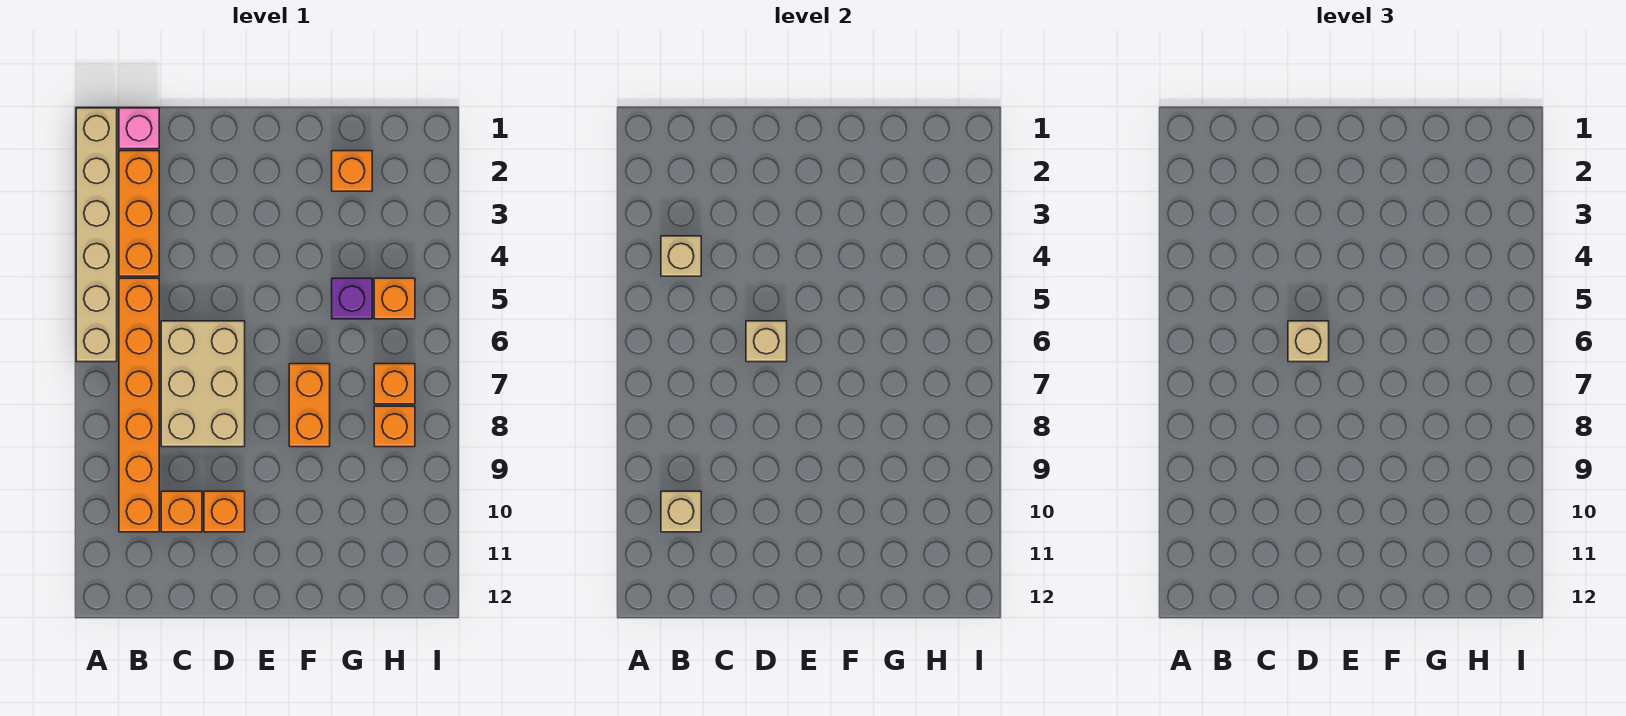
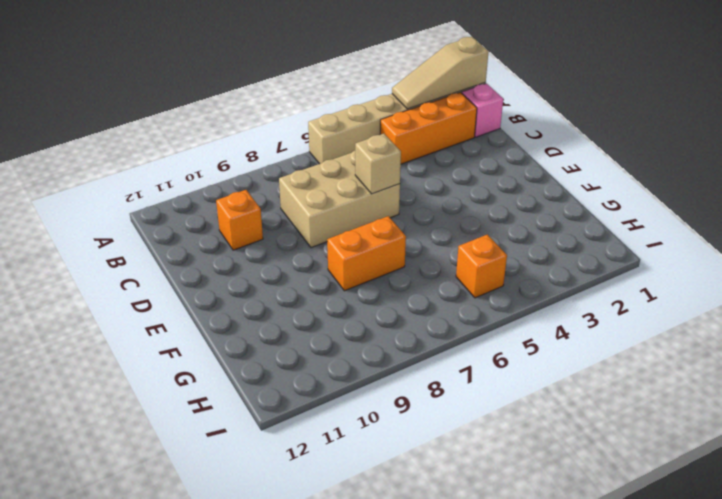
tan 1x3 slope [392,37,489,109] -> none
none -> orange 1x6 brick [119,278,159,532]
none -> orange 1x1 brick [204,491,245,532]
none -> orange 1x1 brick [332,151,372,191]

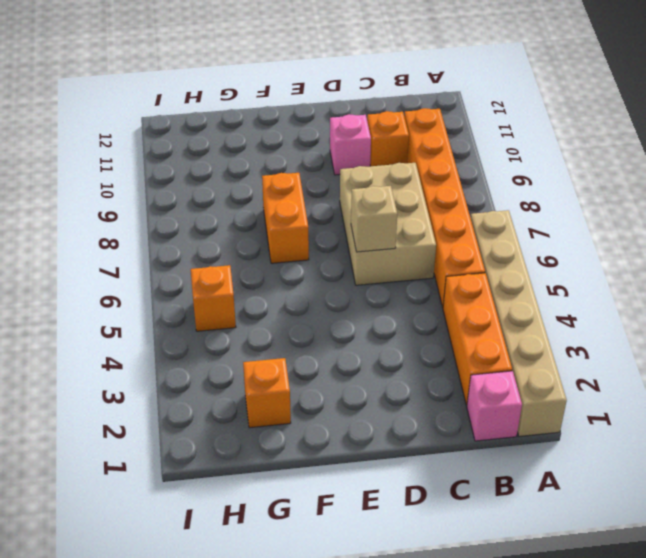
pink 1x1 brick [330,114,371,175] -> orange 1x1 brick [204,491,245,532]
none -> purple 1x1 brick [332,278,372,319]
none -> orange 1x1 brick [374,364,415,404]
none -> orange 1x1 brick [374,406,415,447]

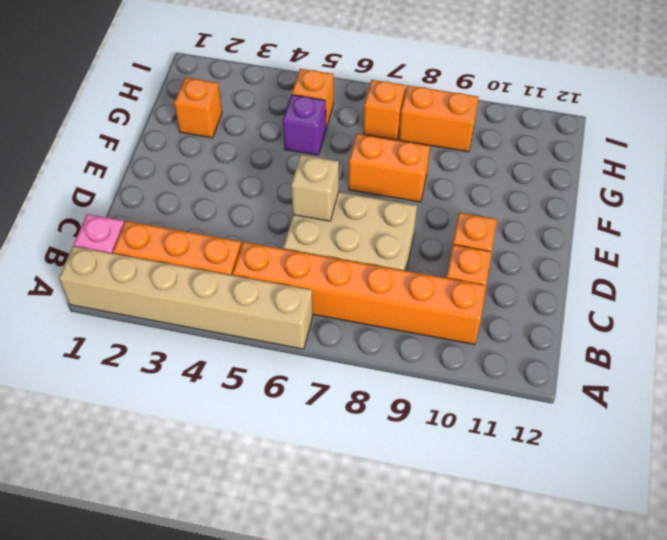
orange 1x2 brick [399,86,479,152] -> orange 1x1 brick [374,406,415,447]
none -> tan 1x1 brick [661,236,701,276]
none -> tan 1x1 brick [661,491,701,532]
none -> tan 1x1 brick [1288,321,1329,362]

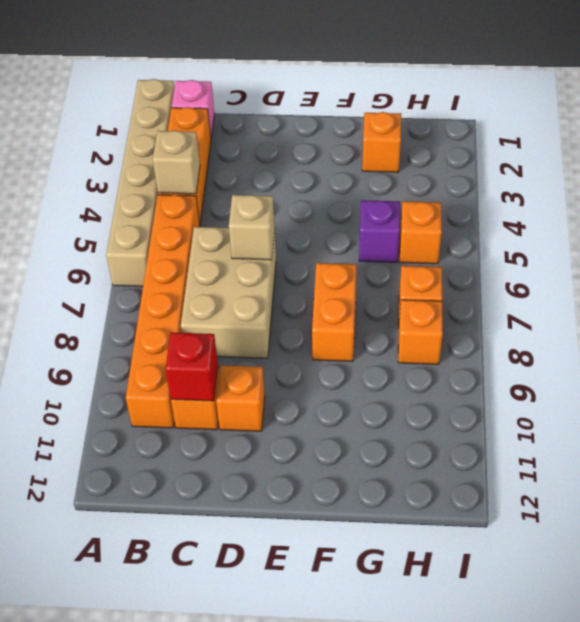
red 1x1 brick [165,332,218,401] -> none
none -> tan 1x1 brick [661,491,701,532]
none -> tan 1x1 brick [1288,321,1329,362]

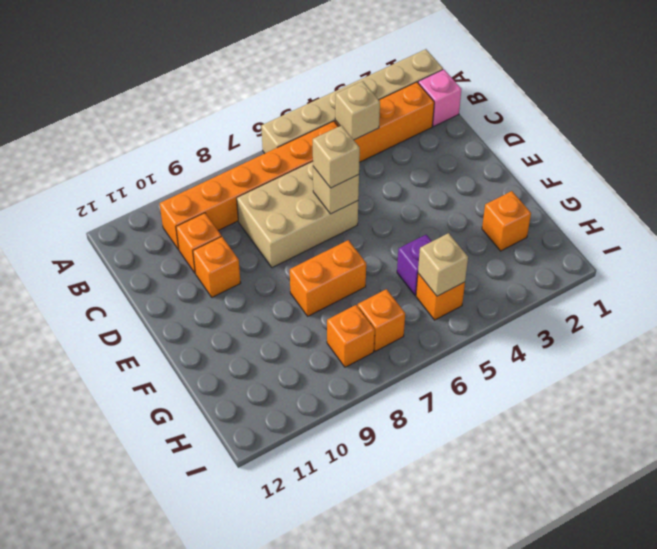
tan 1x1 brick [418,233,468,296] -> tan 1x1 brick moved to [661,491,701,532]

